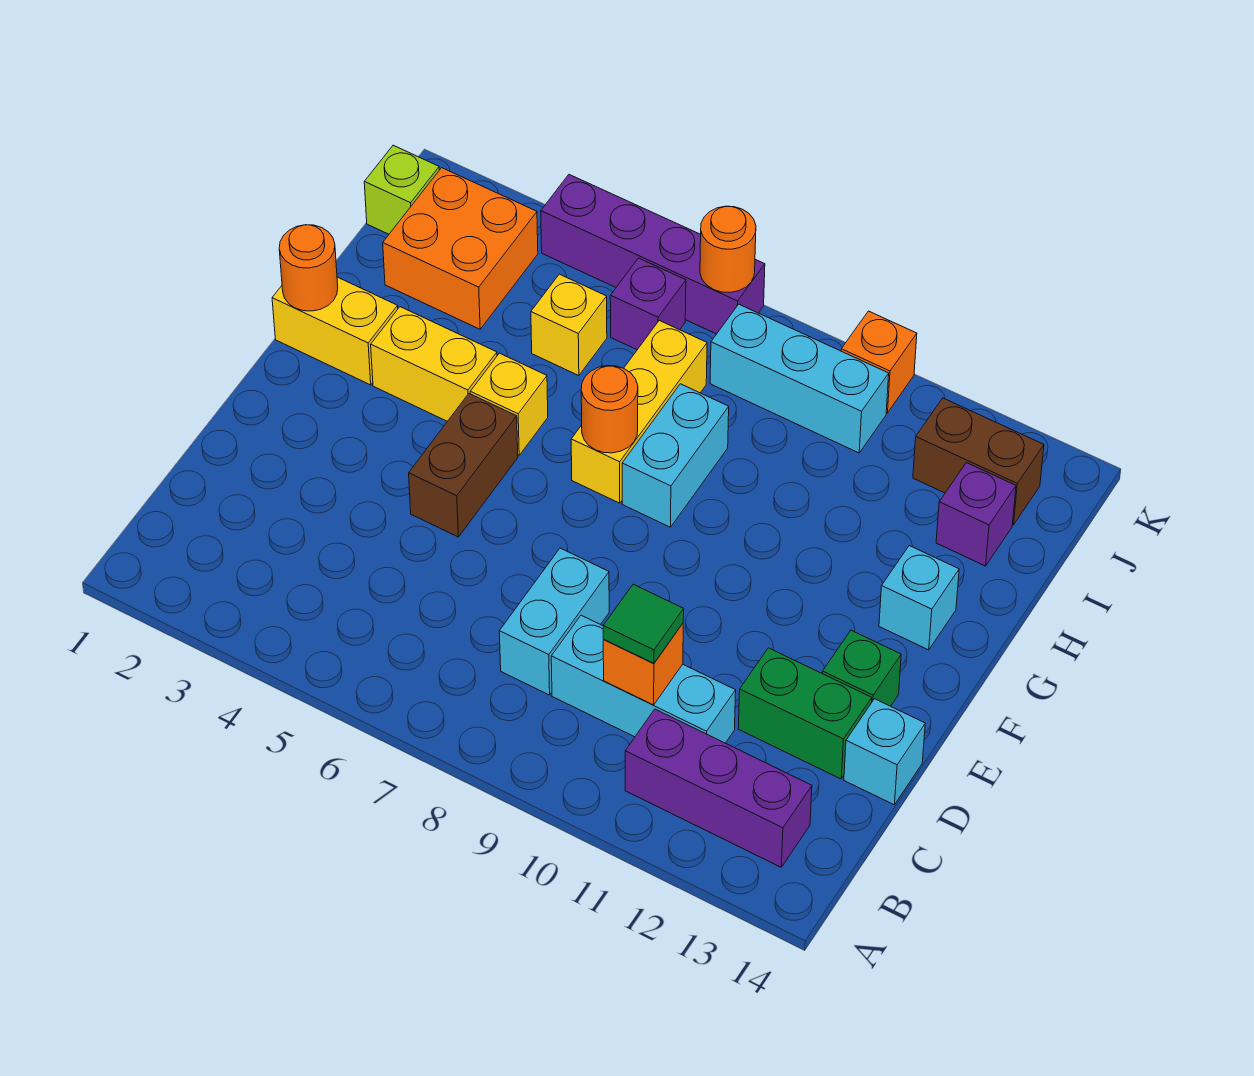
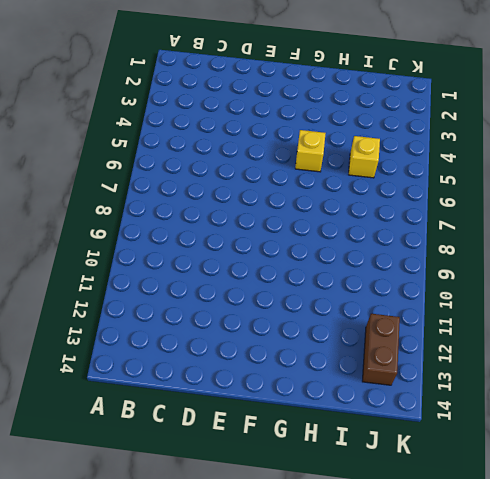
none -> purple 1x3 brick [625,709,812,867]
none -> cyan 1x2 brick [499,548,609,695]
none -> cyan 1x3 brick [551,615,736,743]

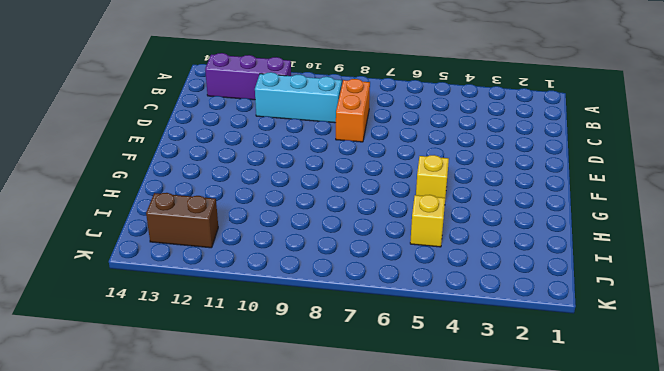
orange 1x2 brick [336,79,370,142] -> cyan 1x2 brick [499,548,609,695]
none -> green 1x2 brick [738,648,872,779]
none -> cyan 1x1 brick [844,699,925,805]
none -> brown 1x2 brick [409,394,518,537]

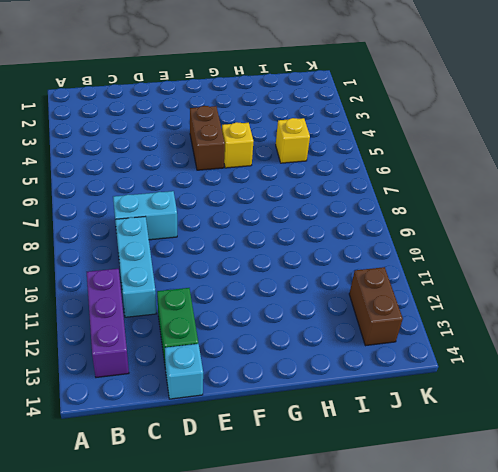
brown 1x2 brick [190,106,225,170] -> brown 1x2 brick turned to [409,394,518,537]
none -> green 1x1 brick [822,630,901,706]
none -> yellow 1x2 brick [272,277,398,385]
none -> yellow 1x2 brick [371,307,497,421]

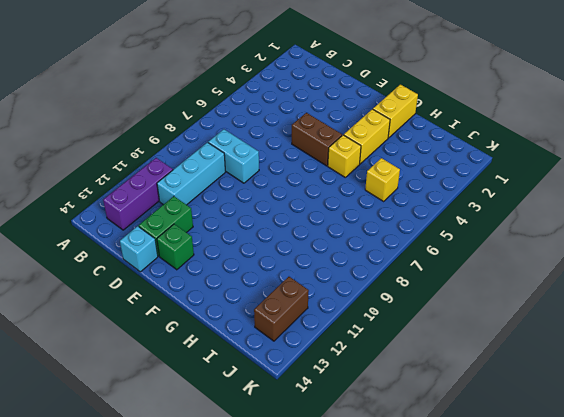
none -> yellow 1x3 brick [571,321,707,503]
none -> cyan 1x2 brick [622,384,729,527]
none -> cyan 1x1 brick [879,546,959,650]

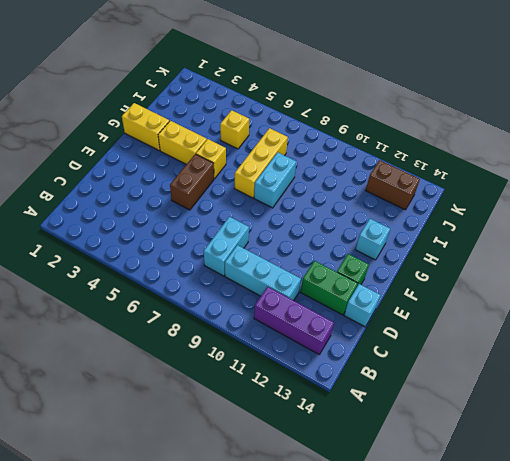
none -> orange 2x2 brick [383,168,538,329]
none -> purple 1x1 brick [936,463,1016,566]
none -> lime 1x1 brick [364,145,439,234]

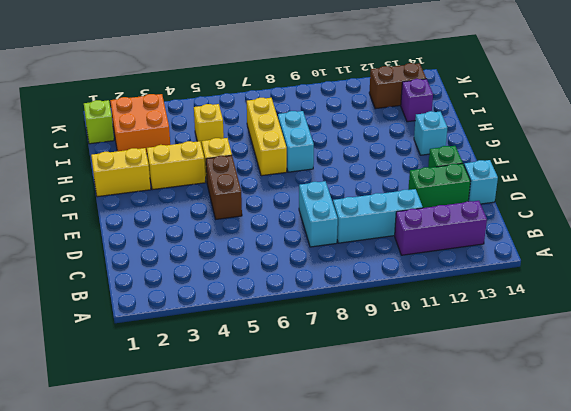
none -> purple 1x1 brick [610,258,686,350]
none -> cyan 1x3 brick [710,304,889,453]
none -> purple 1x4 brick [541,175,765,334]

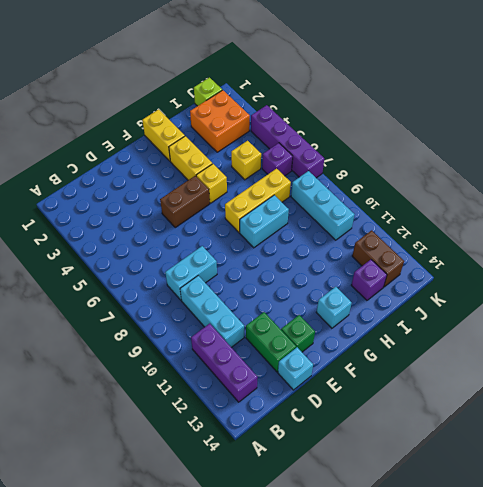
none -> orange 1x1 brick [841,311,917,413]
none -> orange 1x1 brick [603,624,683,705]
none -> orange 1x1 round brick [279,225,338,311]

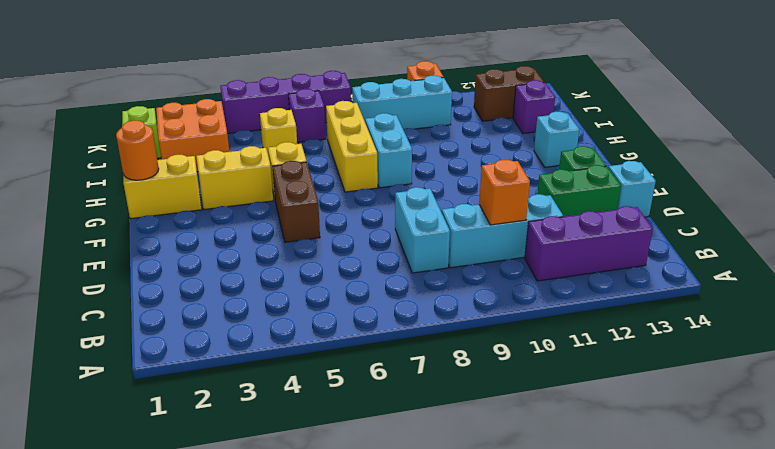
none -> orange 1x1 round brick [581,366,638,453]
none -> orange 1x1 round brick [700,206,756,292]
none -> green 1x1 tile [603,584,684,664]

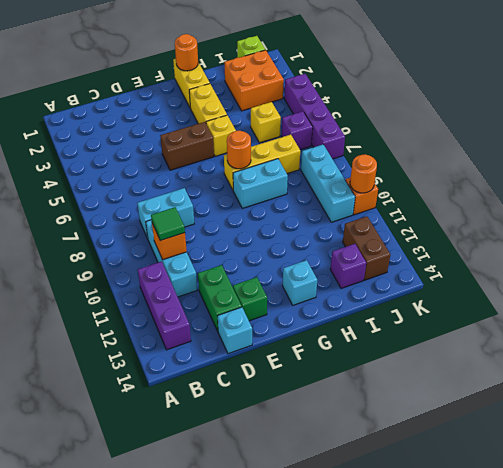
orange 1x1 round brick [350,154,377,193] -> orange 1x1 round brick moved to [700,206,756,292]

